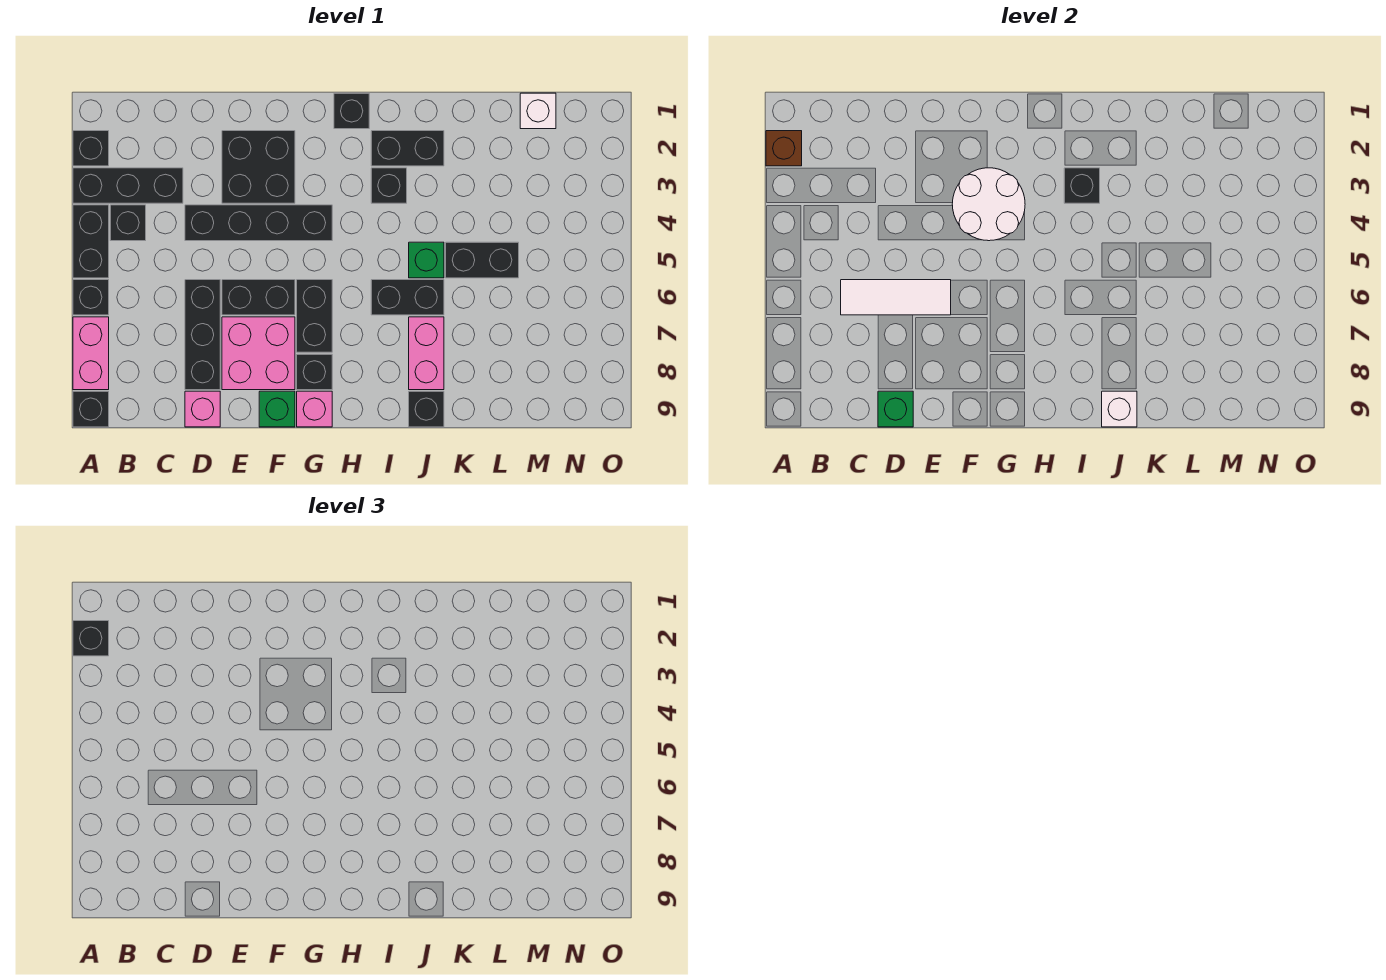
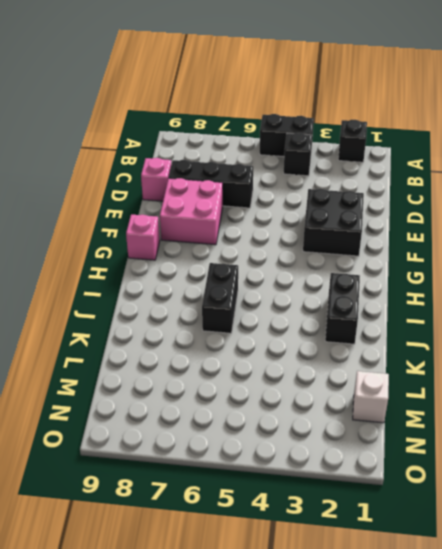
none -> black 1x3 brick [73,168,183,203]
none -> black 1x1 brick [73,280,109,315]
none -> pink 1x2 brick [73,317,109,390]
none -> black 1x1 brick [73,391,109,427]

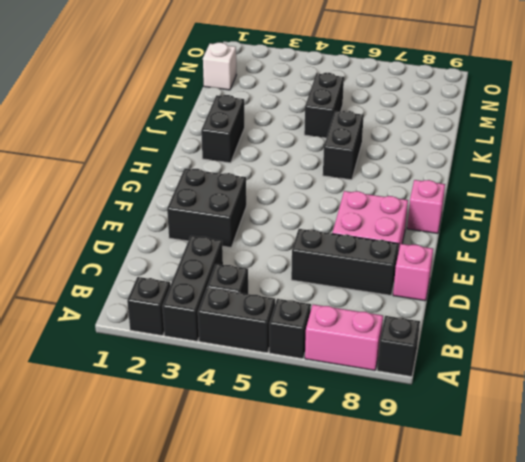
none -> black 1x4 brick [185,205,332,241]
none -> black 1x2 brick [222,280,295,315]
none -> green 1x1 brick [259,391,295,427]
none -> black 1x2 brick [297,280,332,352]

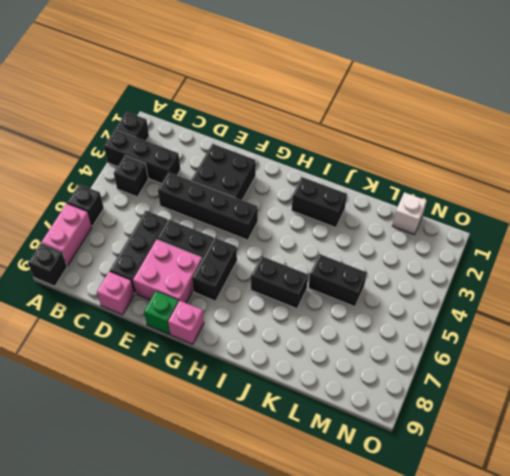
none -> black 1x2 brick [73,205,109,278]
none -> black 1x1 brick [297,354,332,390]
none -> black 1x1 brick [334,93,369,129]
none -> black 1x1 brick [371,168,407,203]

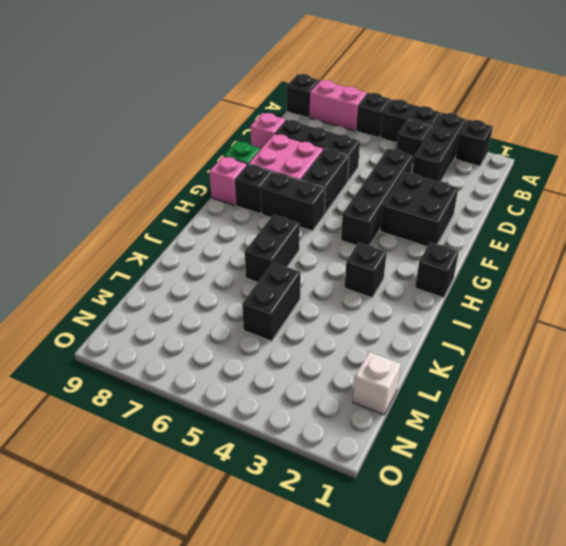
none -> black 1x2 brick [371,131,444,166]
none -> green 1x1 brick [409,242,444,278]
none -> pink 1x2 brick [409,317,444,390]
none -> black 1x1 brick [409,391,444,427]

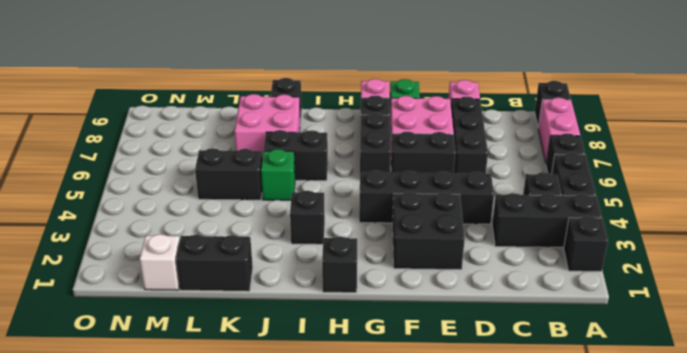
pink 2x2 brick [235,94,300,158] -> pink 1x2 brick [409,317,444,390]
black 1x2 brick [176,235,253,291] -> black 1x2 brick moved to [371,131,444,166]
none -> brown 1x1 brick [766,131,802,166]
none -> white 1x3 tile [841,280,951,315]
none -> green 1x1 brick [878,391,913,427]
none -> white 2x2 round brick [952,168,1025,241]

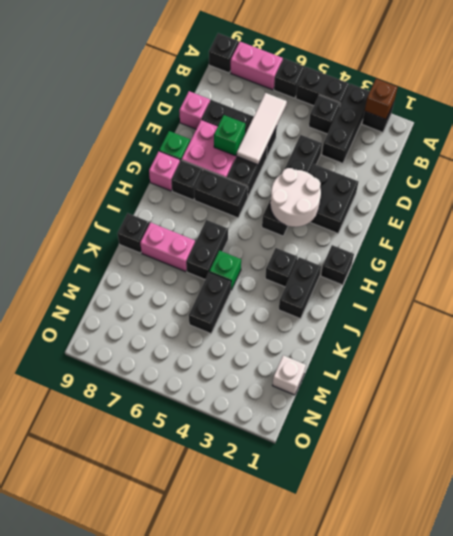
green 1x1 brick [214,115,245,156] -> green 1x1 brick moved to [878,391,913,427]
none -> black 1x1 brick [1064,168,1100,203]
none -> white 1x1 brick [1102,391,1137,427]
none -> black 1x1 brick [73,621,109,656]

